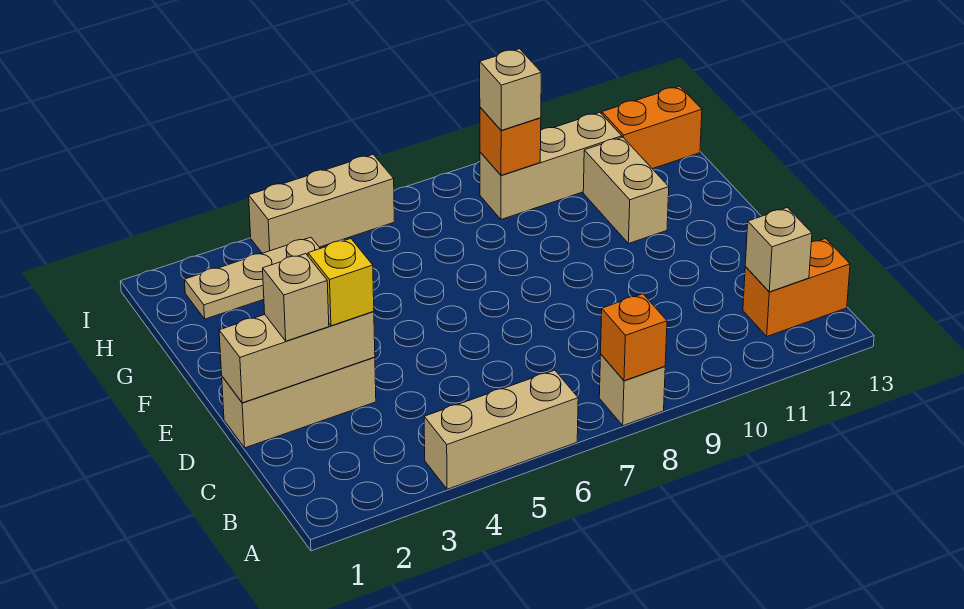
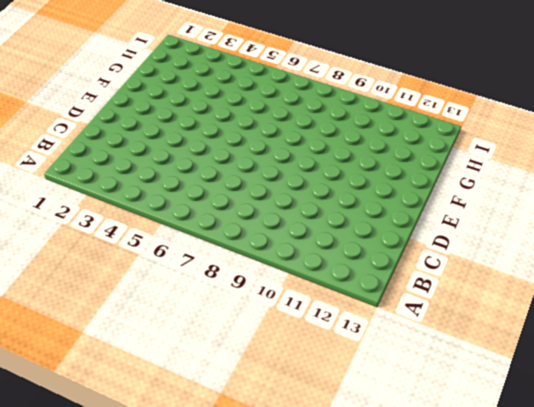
none -> tan 1x3 brick [424,370,578,489]
none -> tan 1x1 brick [599,355,665,426]
none -> orange 1x2 brick [743,239,850,336]

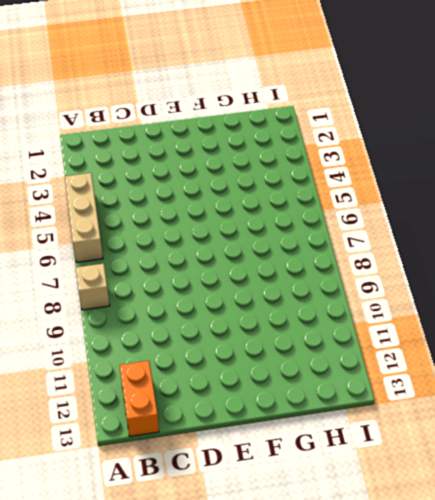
none -> tan 1x3 brick [222,357,376,448]
none -> tan 1x2 brick [583,137,669,244]
none -> tan 1x3 plate [184,237,320,319]

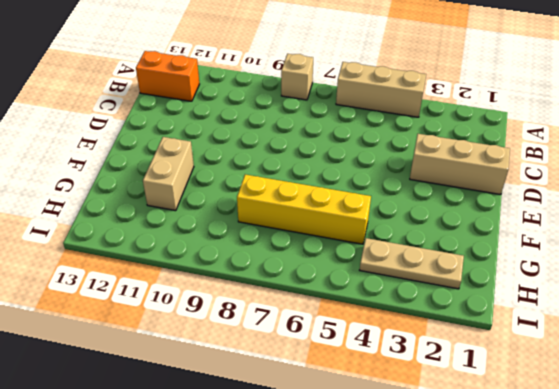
yellow 1x4 brick [237,175,371,244] -> none
none -> tan 1x3 brick [480,112,622,219]
none -> orange 1x2 brick [602,86,702,169]
none -> tan 1x3 brick [249,155,394,253]

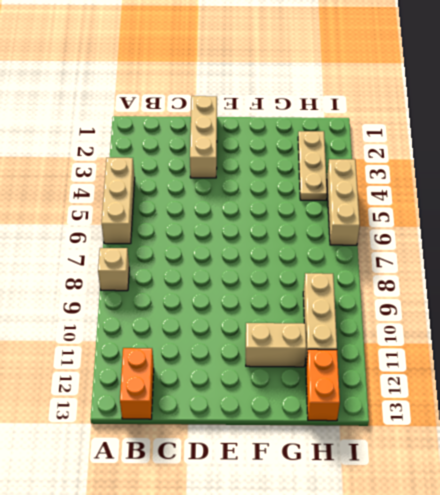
none -> orange 1x1 brick [601,294,667,381]
none -> tan 1x1 brick [745,208,812,292]
none -> tan 1x3 brick [219,312,375,403]

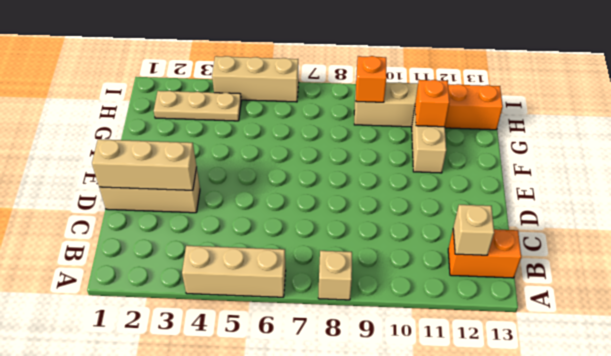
orange 1x1 brick [415,80,449,127] -> orange 1x1 brick moved to [601,294,667,381]
none -> tan 1x1 brick [263,254,329,341]
none -> yellow 1x1 brick [308,239,374,326]
none -> tan 1x1 brick [480,49,541,130]

